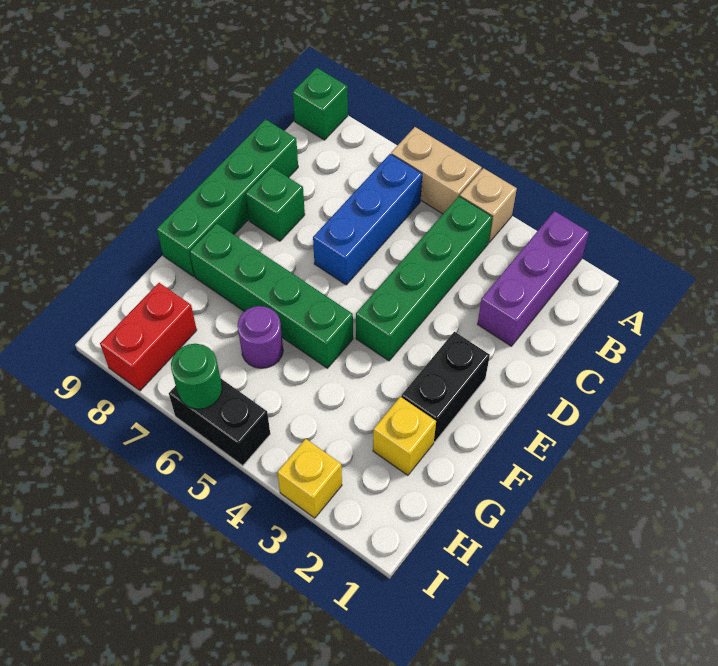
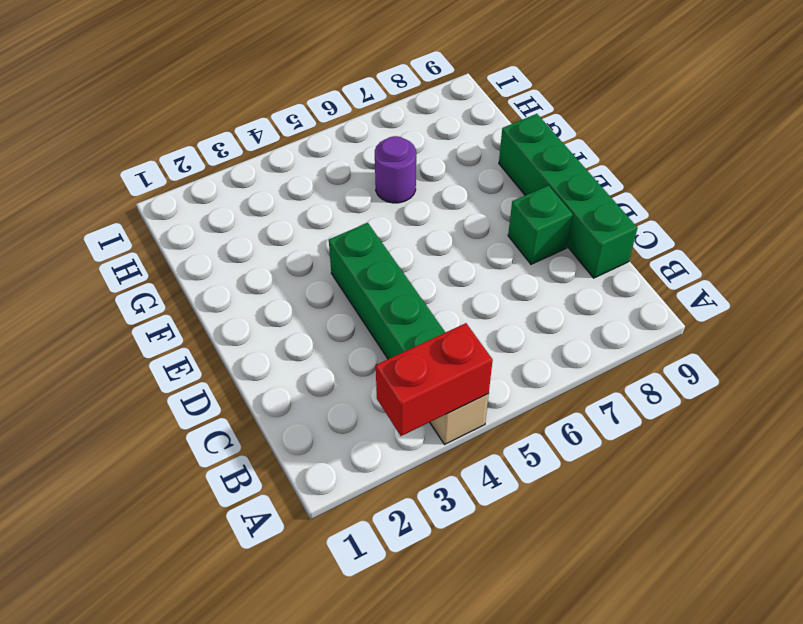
red 1x2 brick [376,323,493,436] -> red 1x2 brick turned to [100,283,197,391]
none -> purple 1x3 brick [478,211,589,346]
none -> tan 1x2 brick [391,127,482,214]
none -> green 1x1 brick [293,68,348,140]

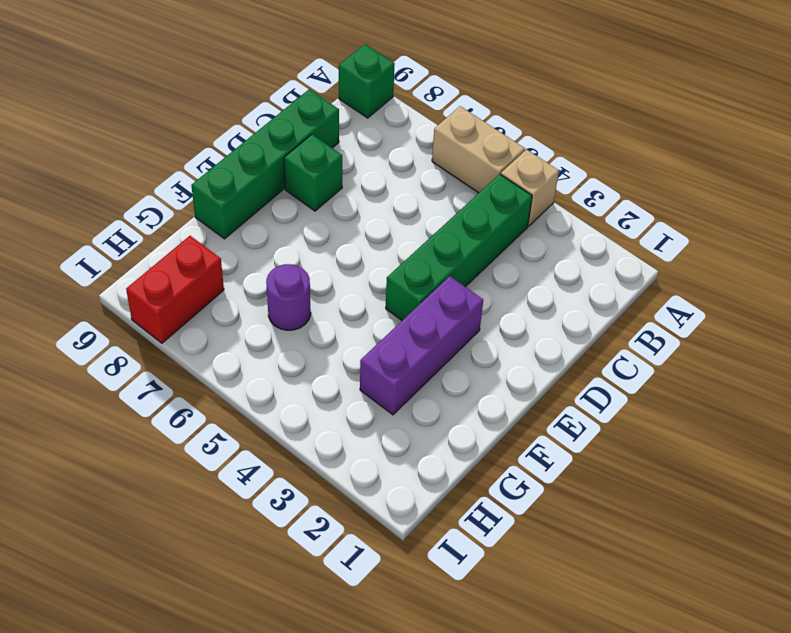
purple 1x3 brick [360,276,483,415] -> purple 1x3 brick moved to [478,211,589,346]
none -> blue 1x3 brick [313,154,422,285]
none -> black 1x2 brick [401,332,490,442]
none -> green 1x4 brick [190,223,353,368]

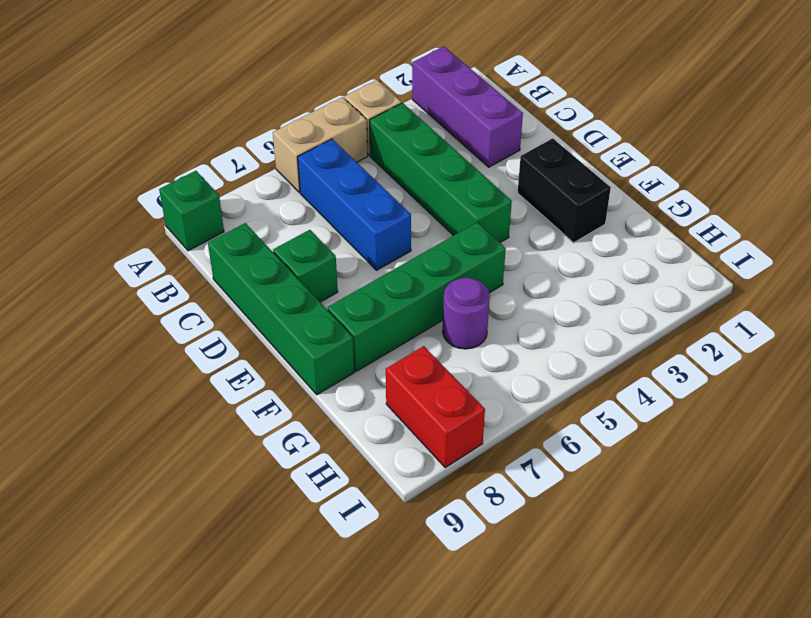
none -> yellow 1x1 brick [373,397,436,475]
none -> yellow 1x1 brick [277,439,342,518]
none -> black 1x2 brick [169,378,270,466]

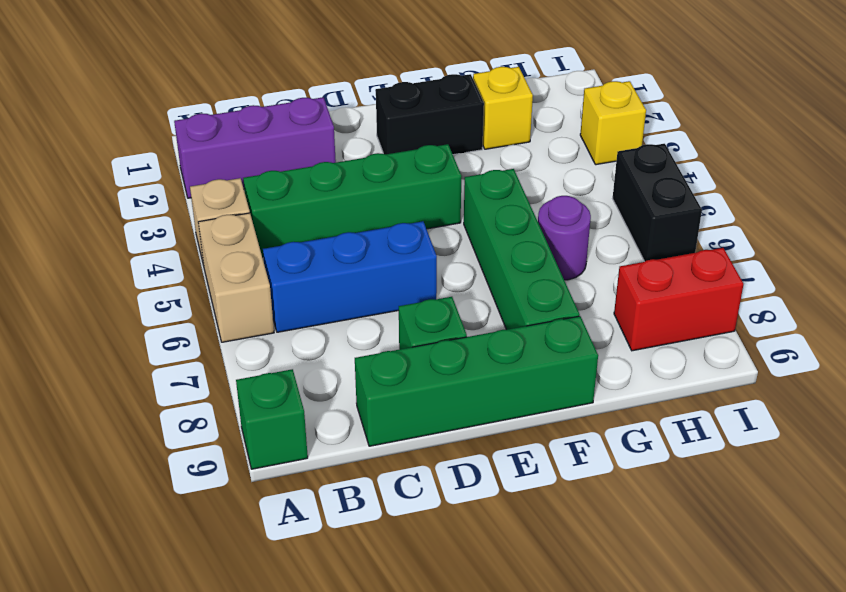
none -> green 1x1 round brick [171,344,222,409]

